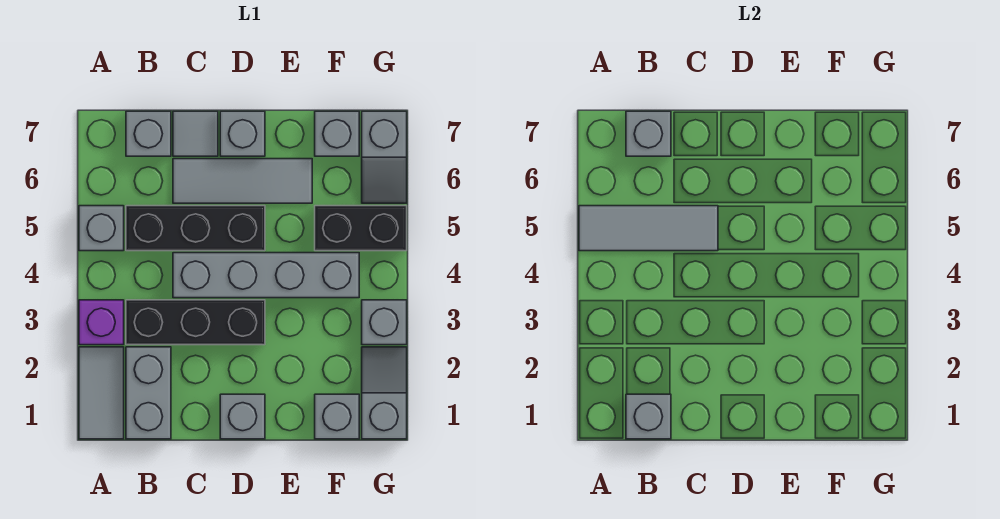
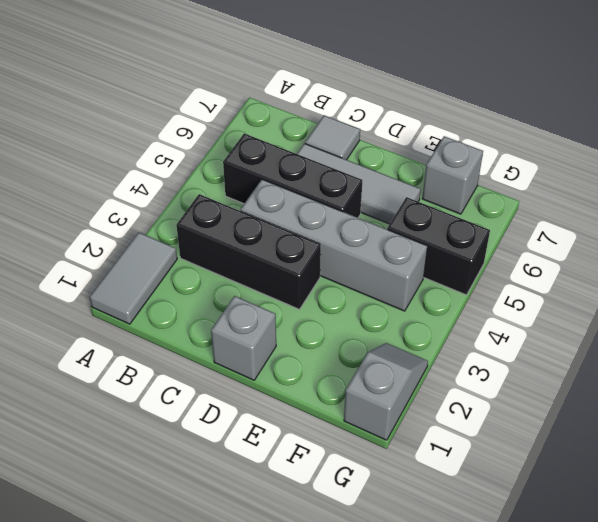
none -> purple 1x1 brick [79,300,124,345]
none -> grey 1x1 brick [79,206,124,251]
none -> grey 1x2 brick [126,347,171,439]

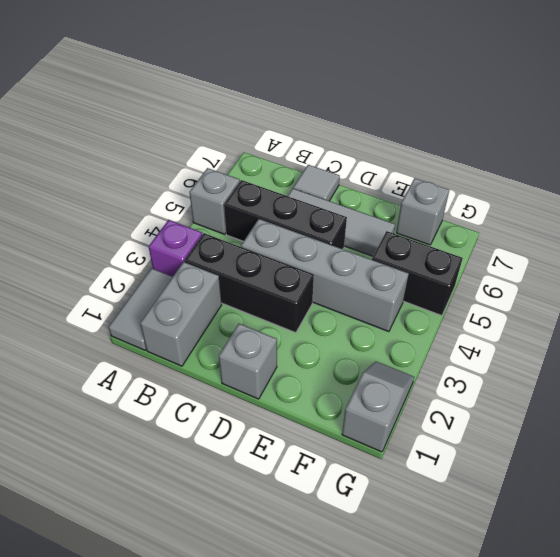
none -> grey 1x1 brick [126,111,171,156]
none -> grey 1x1 brick [220,111,265,156]
none -> grey 1x1 brick [315,394,359,439]

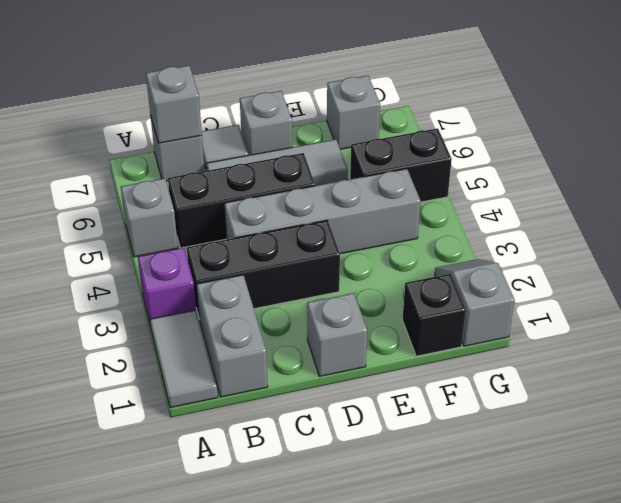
black 1x1 brick [402,274,466,356] -> grey 1x1 brick [315,394,359,439]
none -> grey 1x1 brick [362,300,407,345]
none -> grey 1x2 slope [362,111,407,203]
none -> grey 1x3 tile [579,206,718,251]

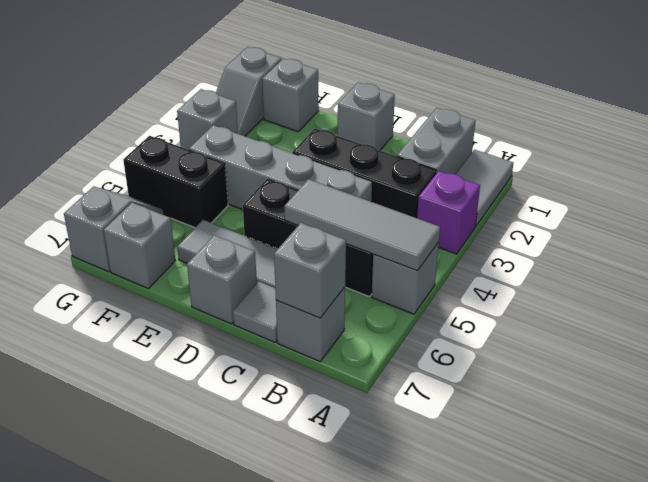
none -> grey 1x1 brick [626,394,671,439]

